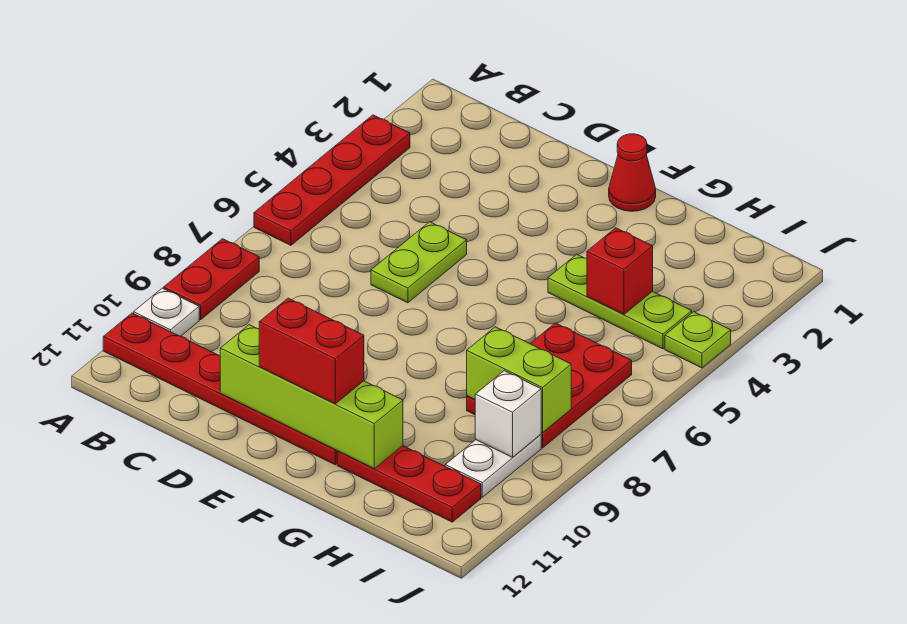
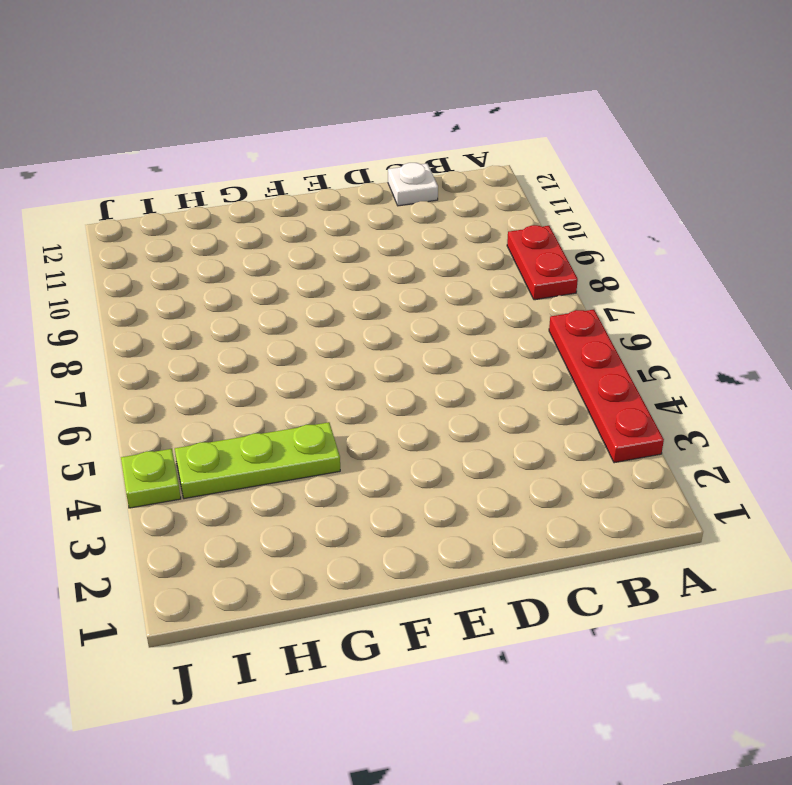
white 1x1 plate [388,163,438,206] -> white 1x1 plate moved to [134,288,199,336]
none -> red 1x6 plate [103,313,337,465]
none -> lime 1x2 plate [371,222,467,303]
none -> red 1x1 cone [609,134,656,211]

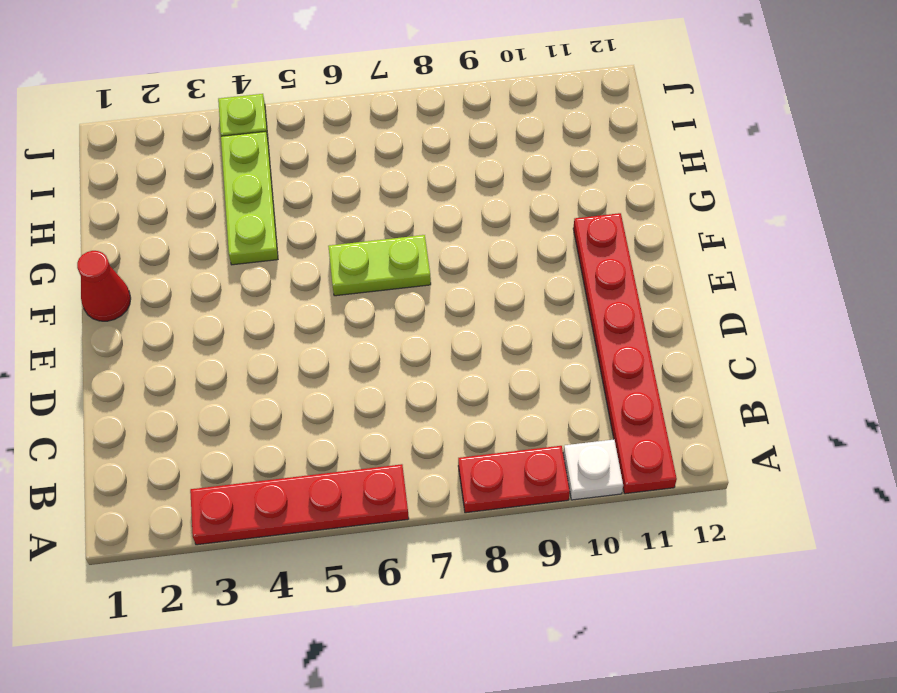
lime 1x2 plate [328,235,431,296] -> lime 1x2 plate moved to [371,222,467,303]
none -> red 1x3 plate [337,446,481,522]
none -> red 2x3 plate [467,323,632,448]
none -> white 1x2 plate [445,435,541,497]

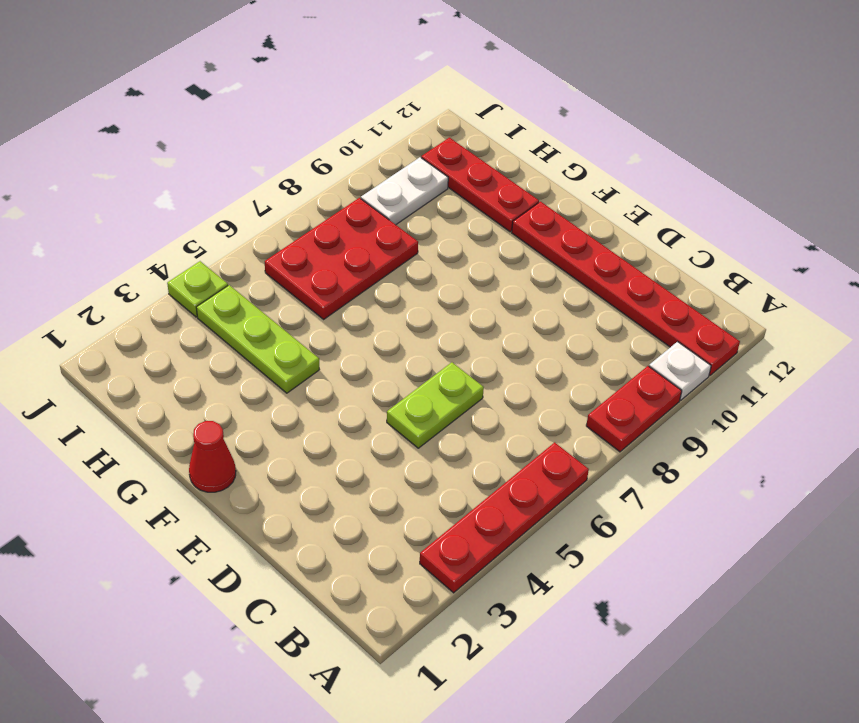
none -> lime 1x4 brick [220,325,403,469]
none -> red 1x1 brick [587,228,653,314]
none -> lime 1x2 brick [467,327,571,433]

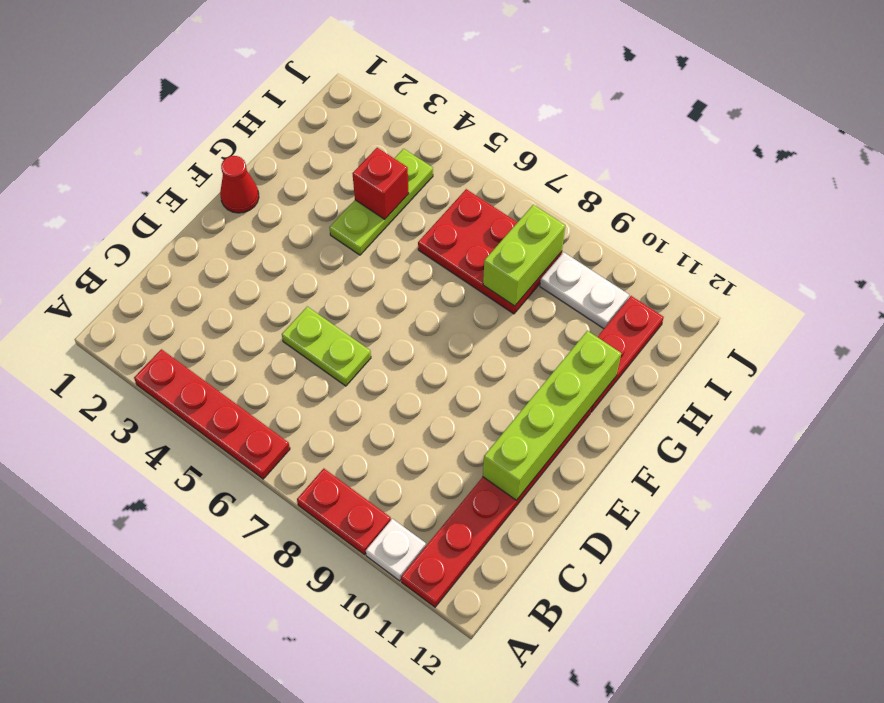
none -> lime 1x1 plate [665,312,731,368]
none -> white 1x1 brick [475,371,541,457]
none -> red 1x2 brick [259,298,364,404]

